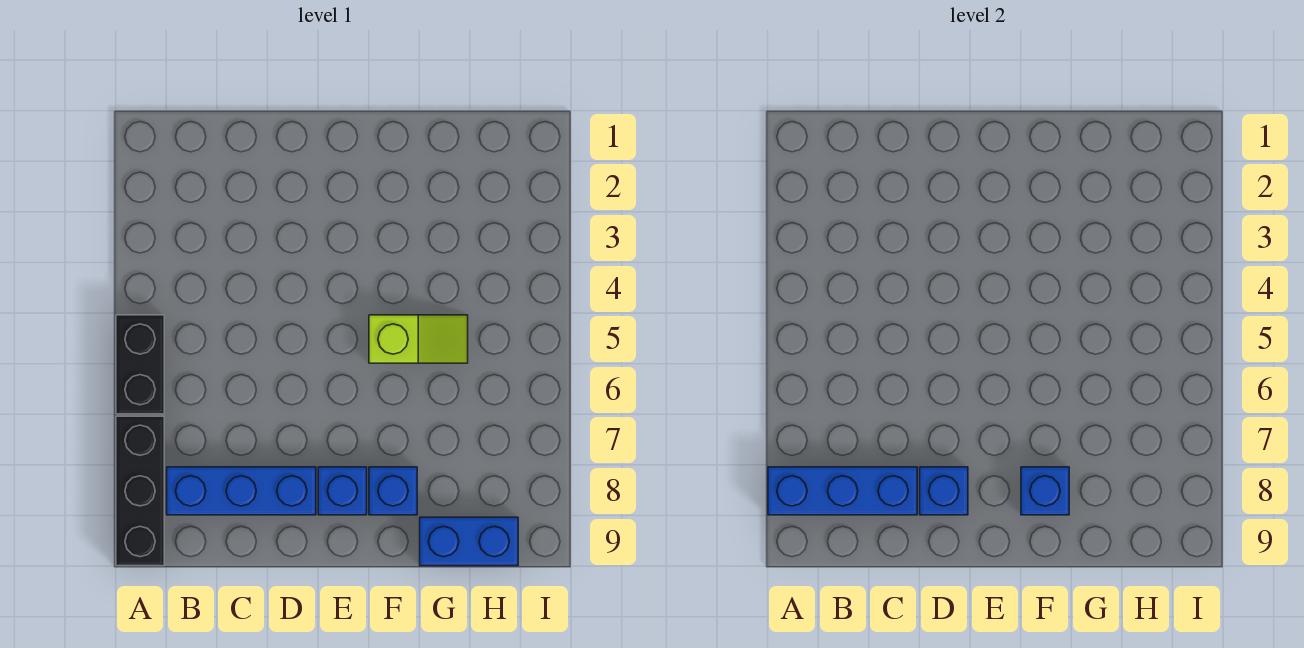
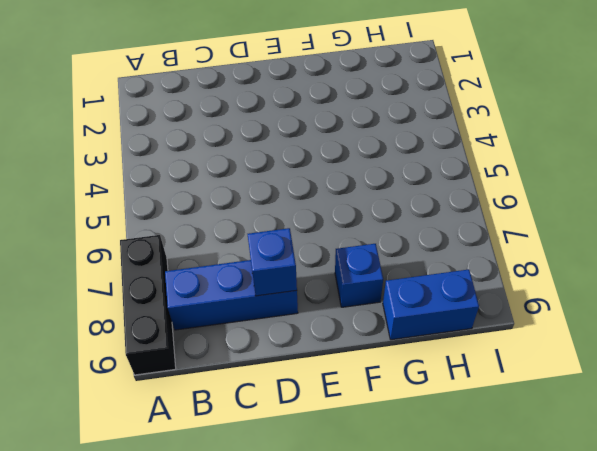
none -> black 1x2 brick [116,315,164,414]
none -> blue 1x1 brick [318,467,367,515]

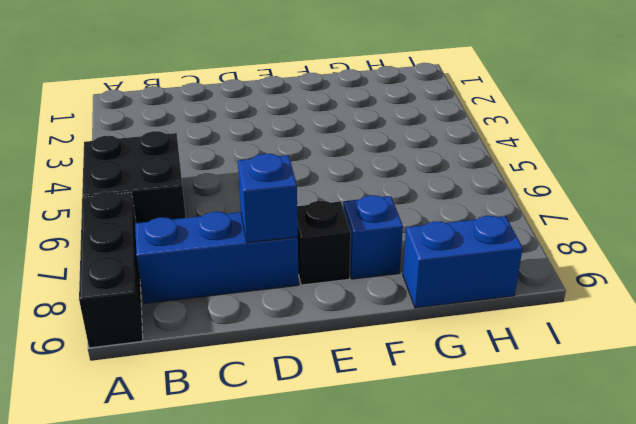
black 2x2 brick [82,131,186,223] -> black 1x2 brick [116,315,164,414]
black 1x1 brick [297,201,351,285] -> blue 1x1 brick [318,467,367,515]
none -> lime 1x2 slope [369,315,468,363]
none -> blue 1x3 brick [768,467,917,515]

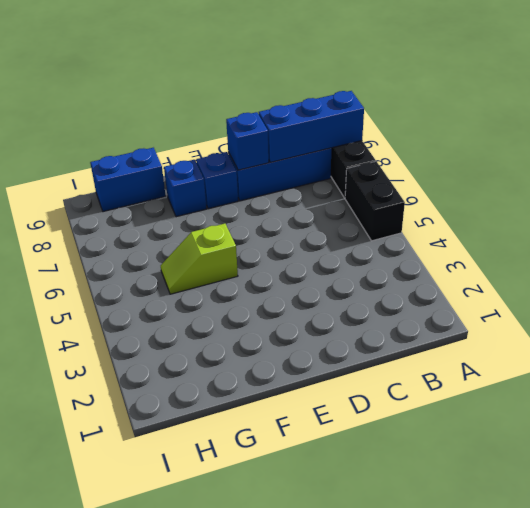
none -> blue 1x1 brick [1021,467,1069,515]

